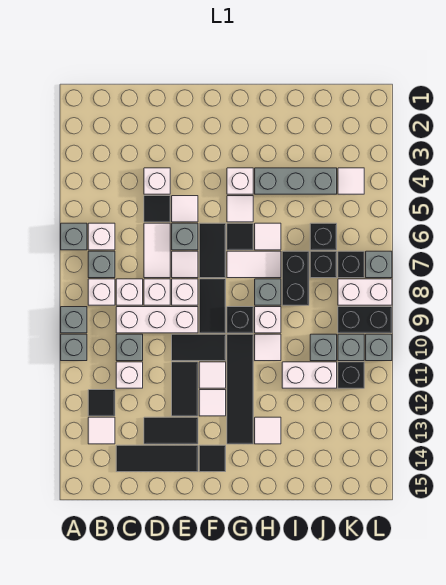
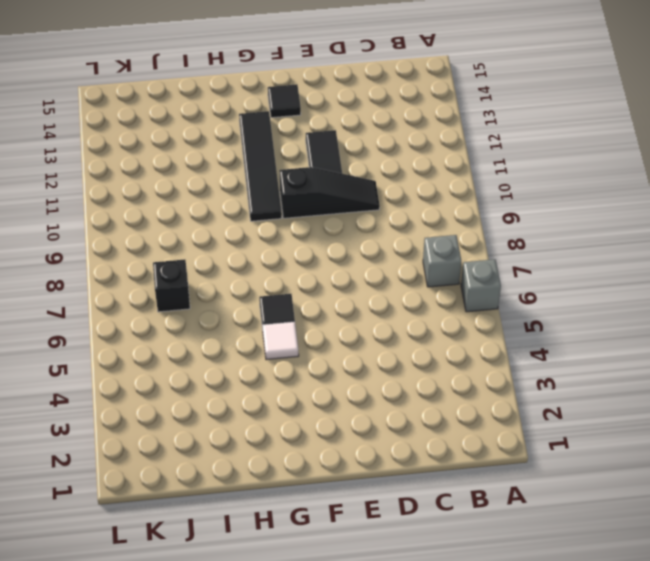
black 1x3 slope [279,167,380,218] -> black 1x2 tile [172,334,226,361]
none -> grey 1x1 brick [61,307,87,333]
none -> grey 1x1 brick [61,334,87,361]
none -> white 1x1 brick [88,223,115,250]
none -> white 1x1 brick [88,279,115,305]

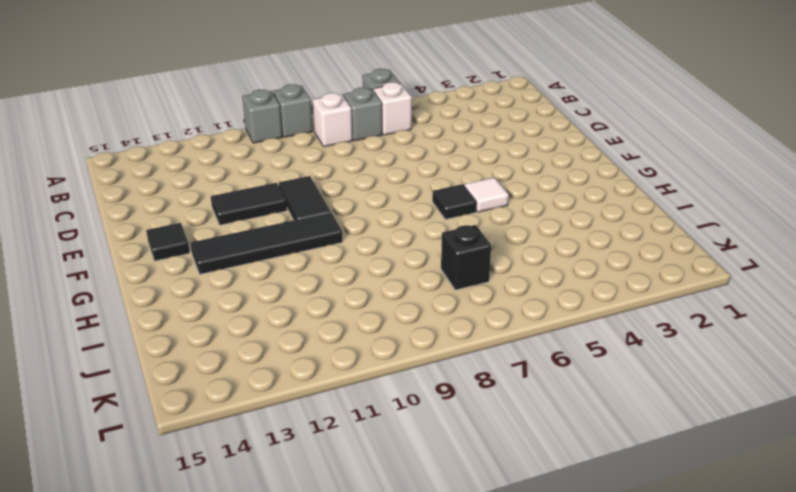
none -> black 1x1 tile [88,390,115,416]
none -> white 1x1 tile [88,417,115,444]
none -> white 1x1 brick [116,279,143,305]
none -> white 1x3 brick [116,307,198,333]

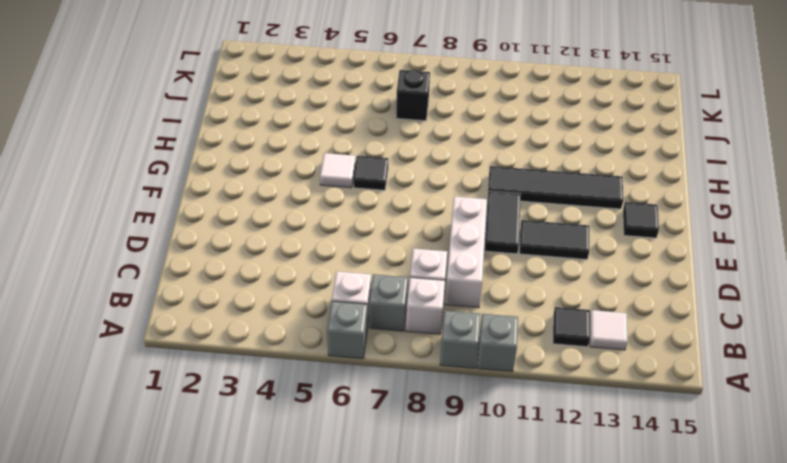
none -> grey 1x1 brick [116,334,143,361]
none -> white 1x1 brick [116,362,143,388]
none -> black 1x3 tile [116,445,198,472]
none -> white 1x1 brick [144,168,170,194]

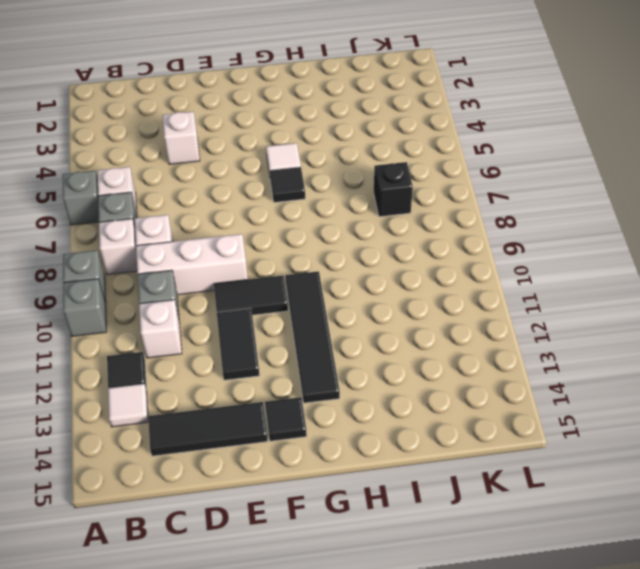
none -> black 1x1 tile [144,196,170,222]
none -> white 1x2 tile [144,223,170,278]
none -> white 1x1 brick [144,279,170,305]
none -> black 1x2 tile [144,417,198,444]

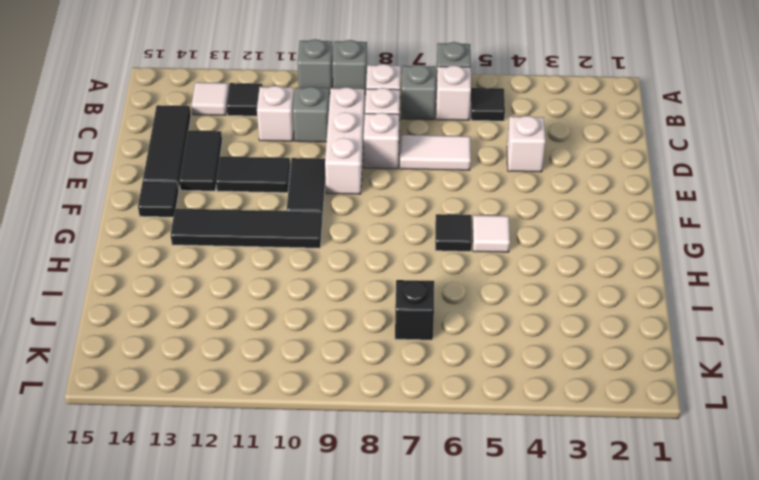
black 1x1 tile [471,88,505,121] -> black 1x1 tile moved to [144,196,170,222]
none -> white 1x1 tile [172,196,198,222]
none -> grey 1x1 brick [172,223,198,250]
none -> white 1x1 tile [172,251,198,278]
none -> white 1x1 brick [172,279,198,305]

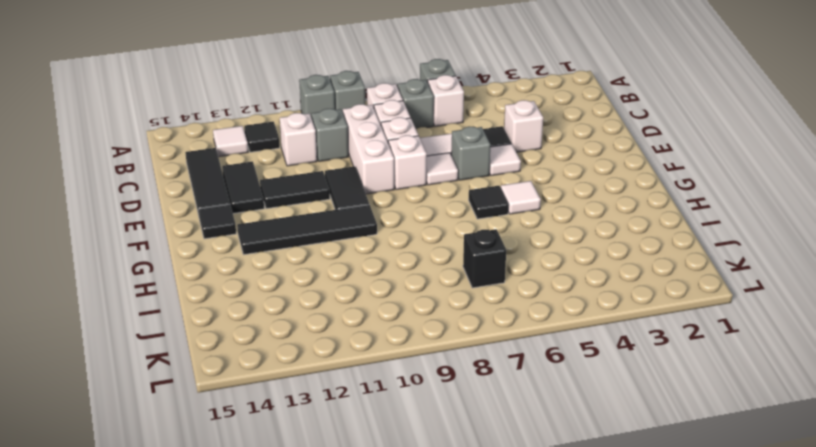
none -> black 1x2 tile [199,223,226,278]
none -> black 1x2 tile [199,279,226,333]
none -> white 1x1 tile [199,362,226,388]
none -> white 1x1 tile [199,390,226,416]

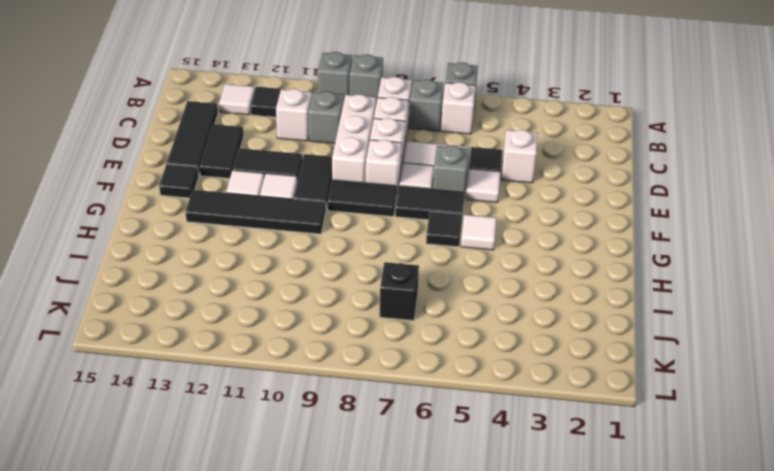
none -> white 1x1 brick [227,168,253,194]
none -> white 1x2 tile [227,251,281,278]
none -> black 1x1 brick [227,307,253,333]
none -> grey 1x3 brick [255,168,337,194]

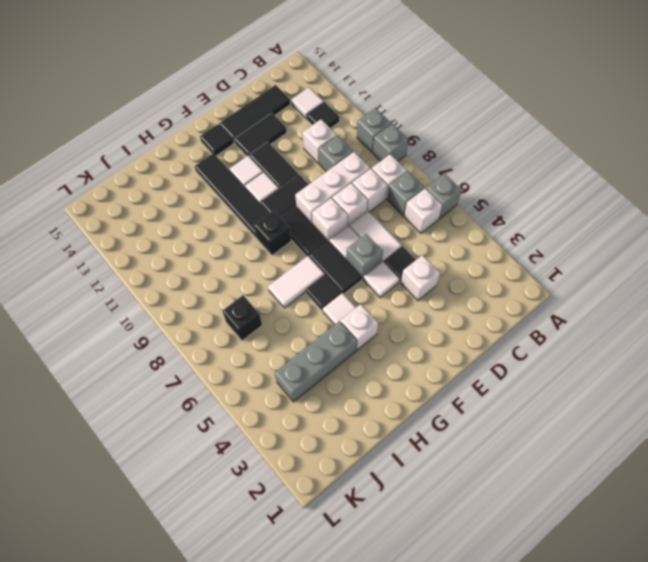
none -> white 1x1 tile [255,223,281,250]
none -> grey 1x1 brick [255,279,281,305]
none -> white 1x1 brick [255,307,281,333]
none -> white 1x1 tile [255,334,281,361]

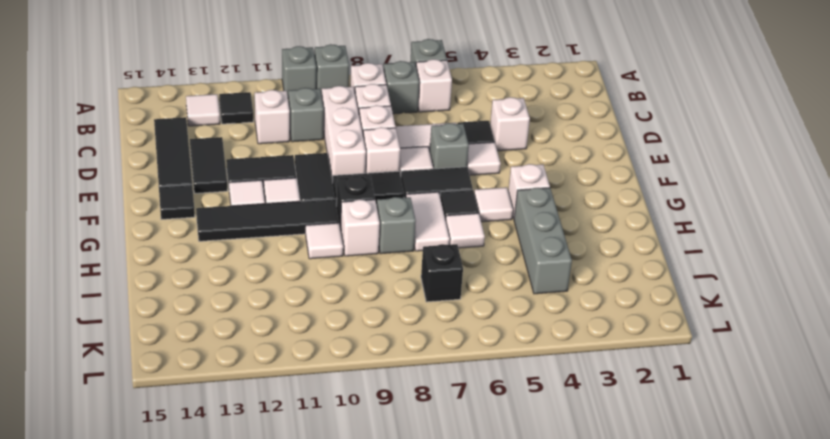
none -> white 1x1 tile [255,417,281,444]
none -> black 1x2 brick [282,251,309,305]
none -> white 1x2 brick [282,362,337,388]
none -> black 1x1 brick [310,223,337,250]

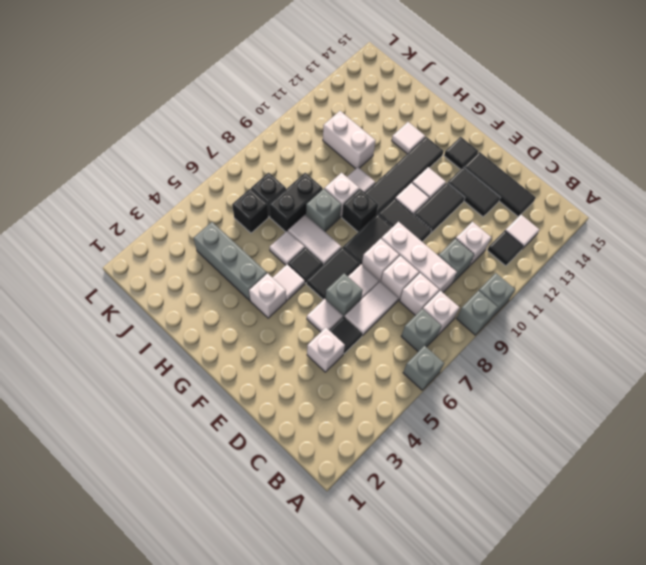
none -> white 1x1 brick [88,223,115,250]
none -> grey 1x1 brick [310,334,337,361]
none -> white 1x1 tile [338,168,364,194]
none -> black 1x1 brick [338,251,364,278]

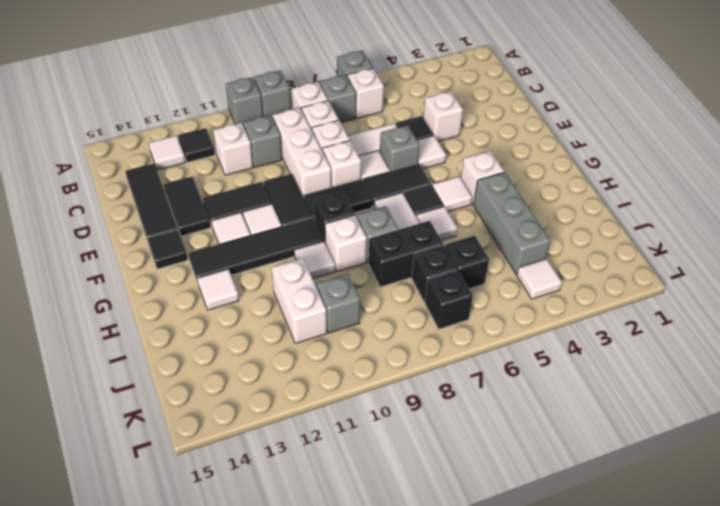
none -> white 1x2 brick [338,279,392,305]
none -> black 1x2 brick [338,307,392,333]
none -> grey 1x1 brick [338,334,364,361]
none -> black 1x1 brick [338,362,364,388]

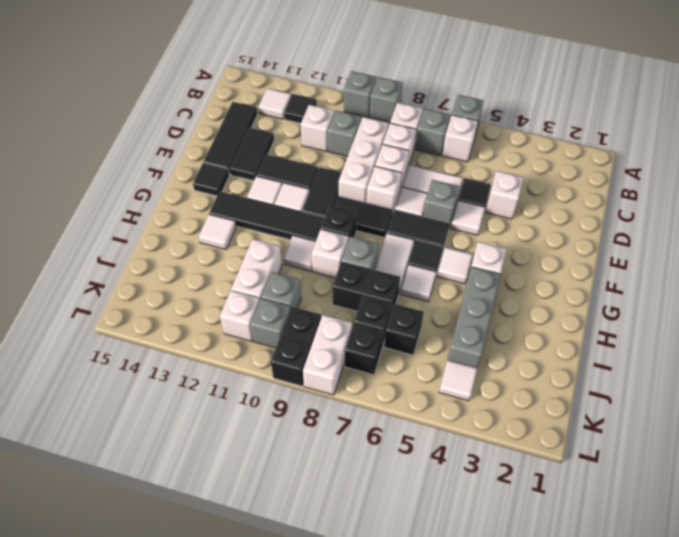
white 1x1 brick [220,291,260,341] -> black 1x1 brick [338,362,364,388]
none -> grey 1x1 brick [366,251,392,278]
none -> grey 1x1 brick [366,334,392,361]

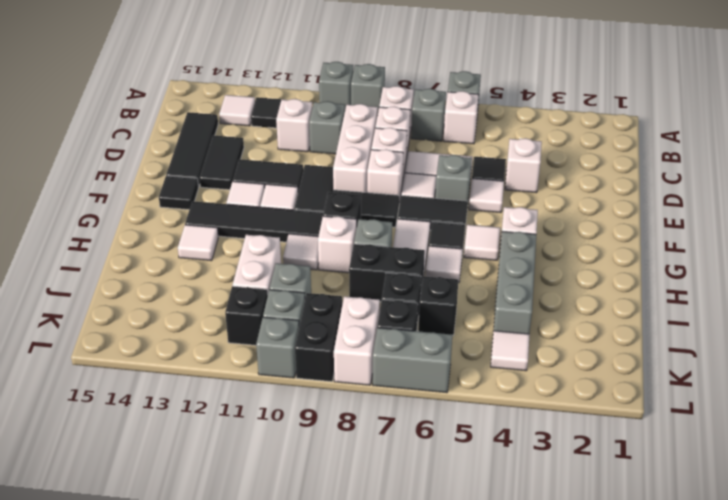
grey 1x2 brick [373,328,452,393] -> grey 1x1 brick [366,251,392,278]

